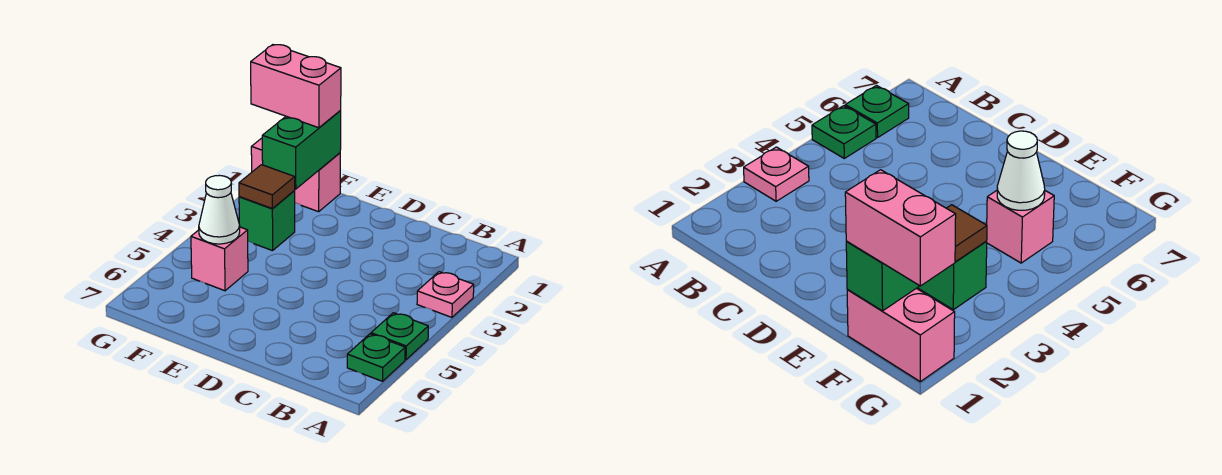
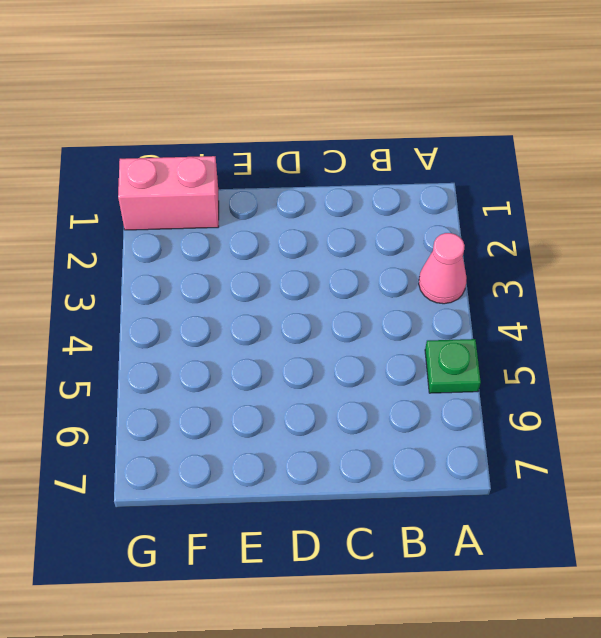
pink 1x1 cone [419,233,467,304] -> pink 1x1 plate [417,272,474,317]
none -> green 1x1 plate [347,334,405,381]
none -> green 1x1 brick [239,191,295,251]

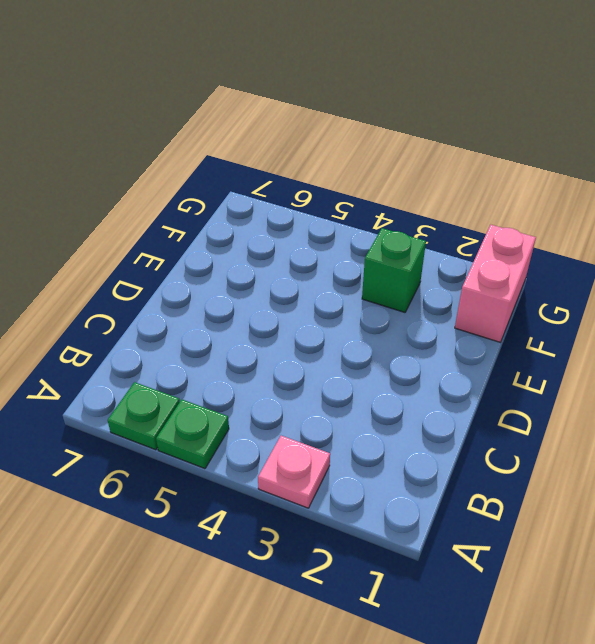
none -> pink 1x1 brick [191,227,248,291]
none -> green 1x2 brick [262,111,341,189]

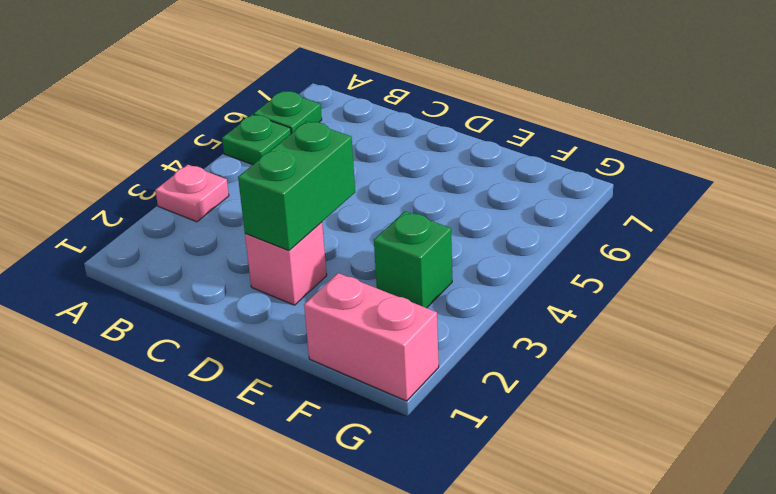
pink 1x1 brick [245,222,327,305] -> pink 1x1 brick moved to [191,227,248,291]
green 1x2 brick [238,121,355,251] -> green 1x2 brick moved to [262,111,341,189]
none -> brown 1x1 tile [239,165,295,209]
none -> white 1x1 cone [199,175,240,244]

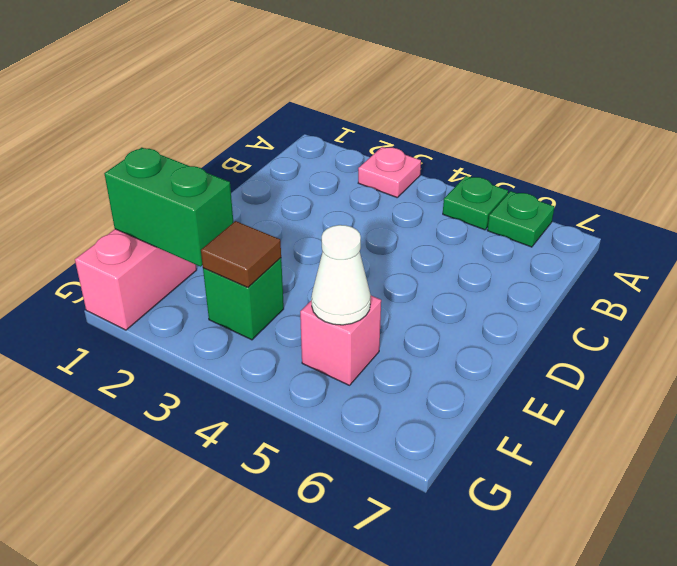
none -> pink 1x2 brick [251,45,341,128]

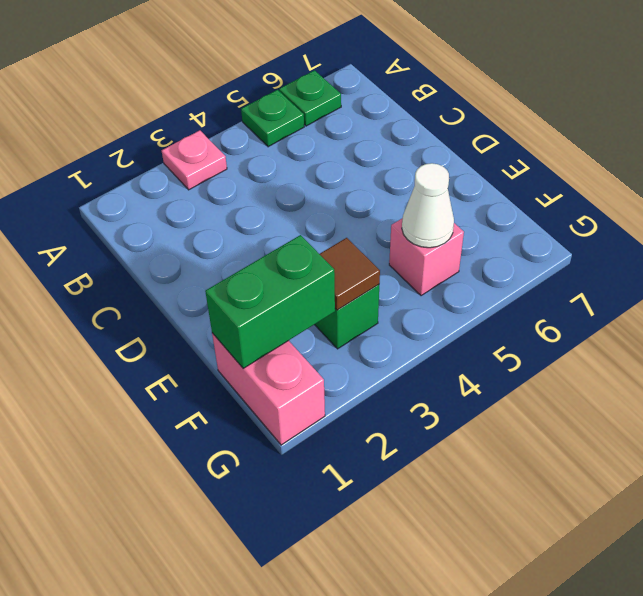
none -> pink 1x2 brick [251,45,341,128]

